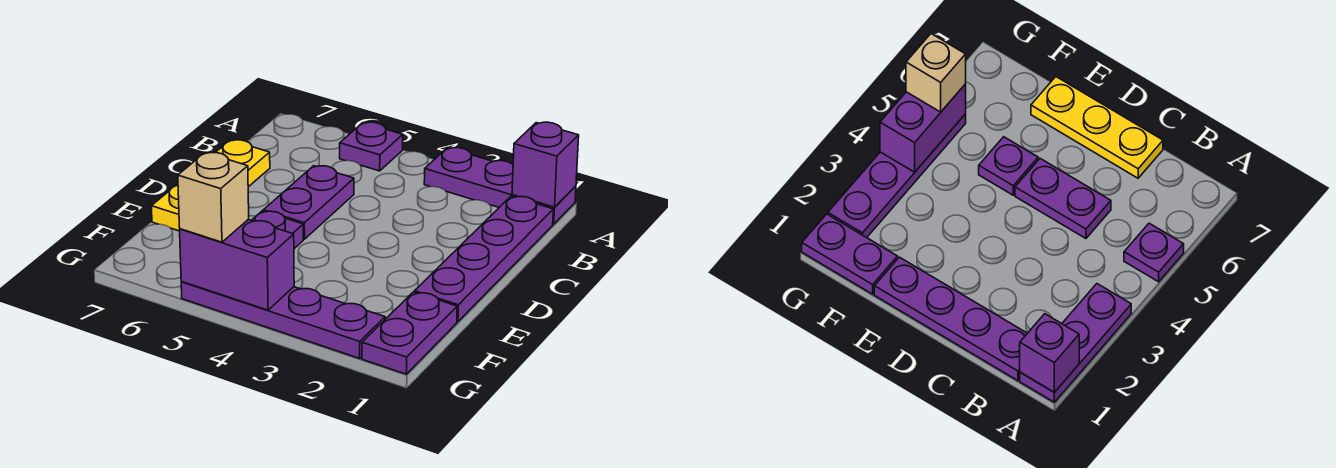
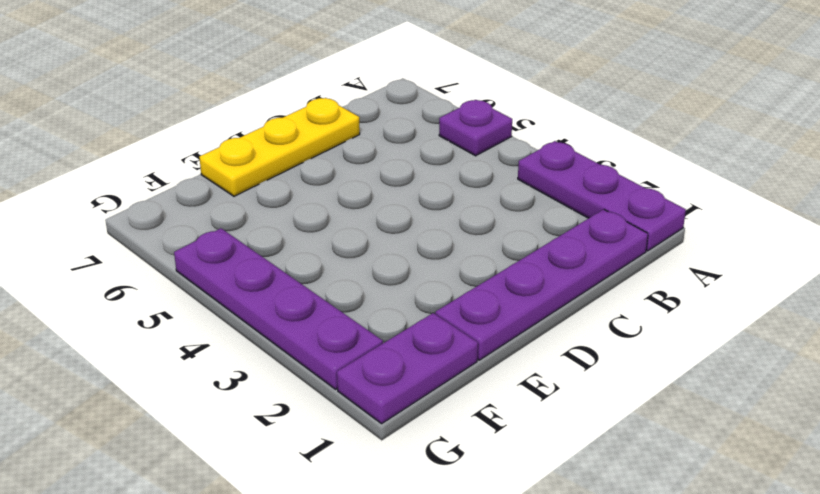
none -> purple 1x2 plate [263,166,354,239]
none -> purple 1x1 plate [252,211,303,249]

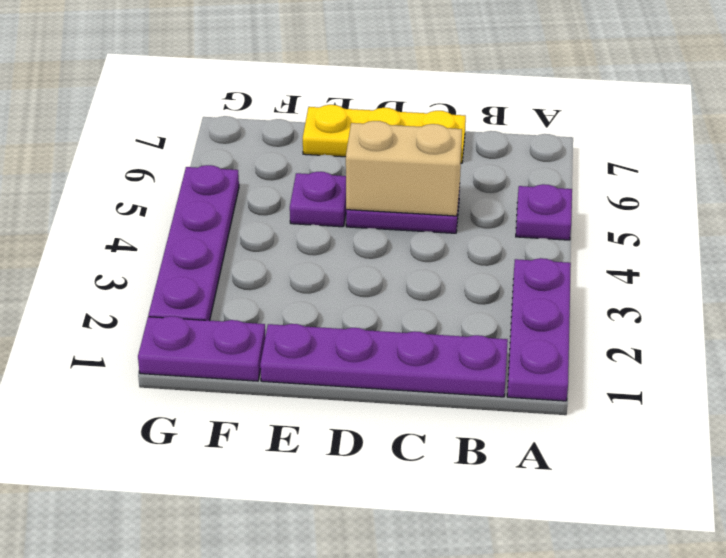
tan 1x2 brick [346,121,462,216] -> none
none -> purple 1x1 brick [512,122,579,207]
none -> purple 1x2 brick [180,219,294,310]

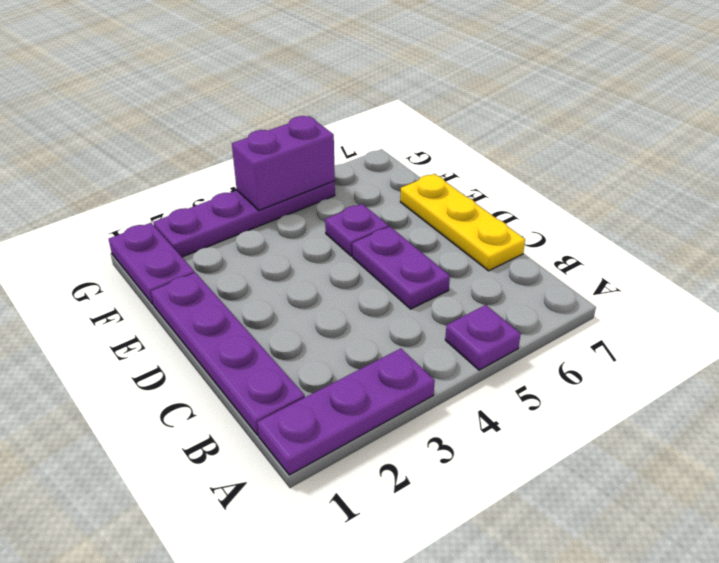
none -> purple 1x1 brick [512,122,579,207]
none -> tan 1x1 brick [178,153,249,242]

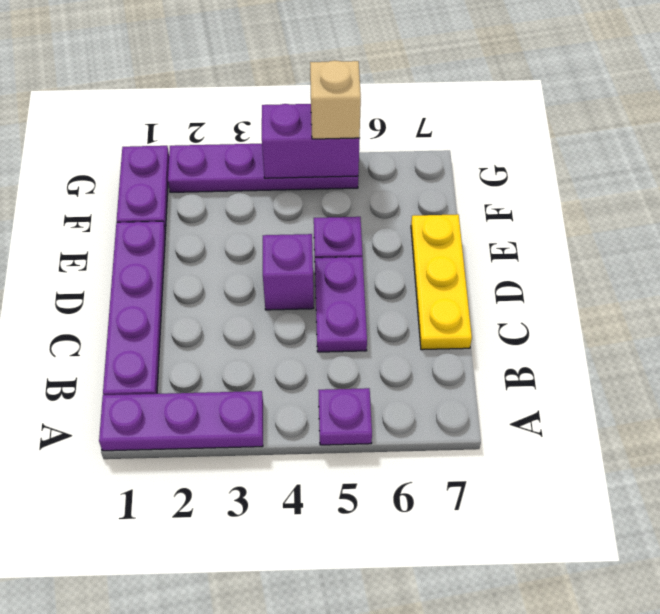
purple 1x1 brick [263,234,314,310] -> purple 1x1 brick moved to [512,122,579,207]

